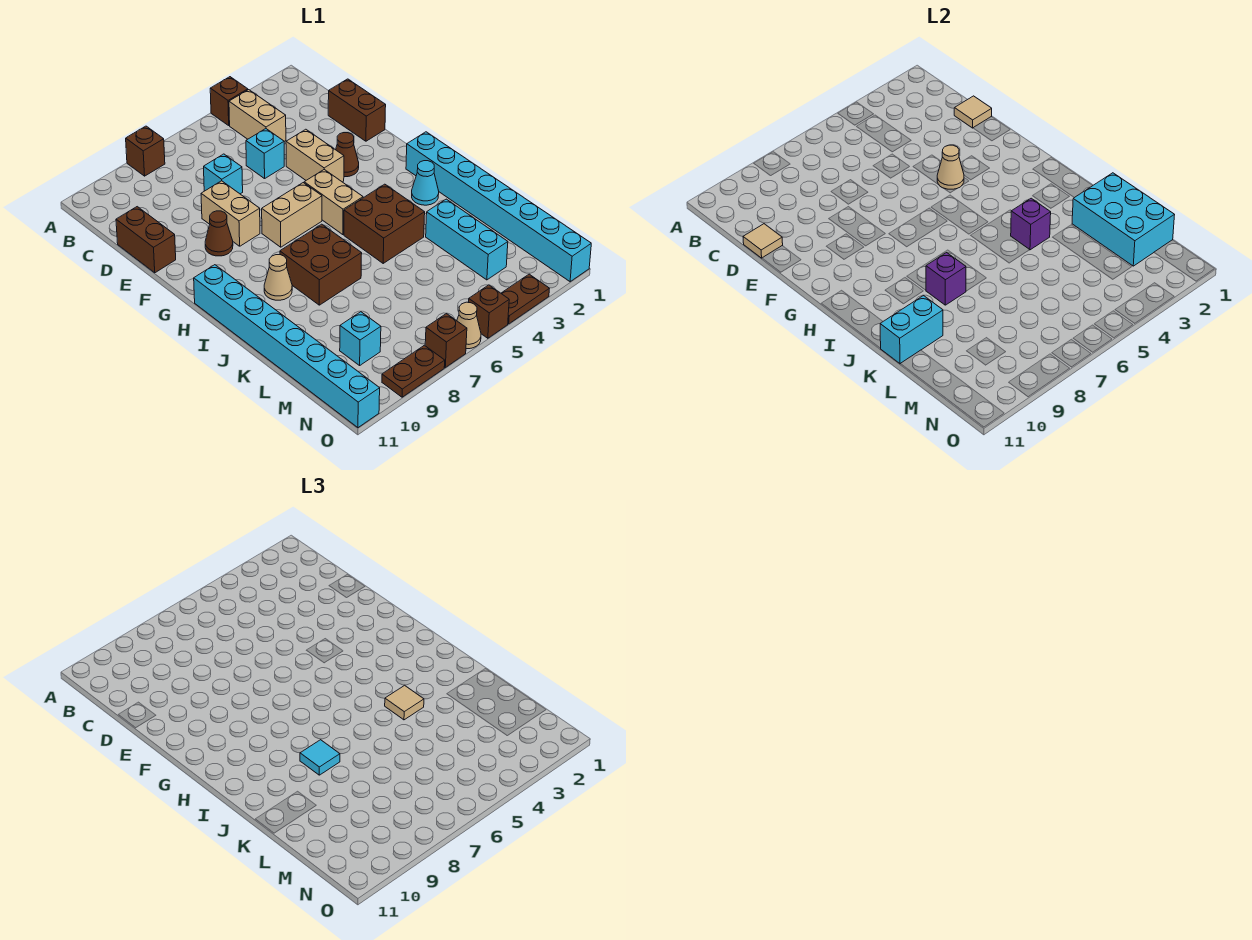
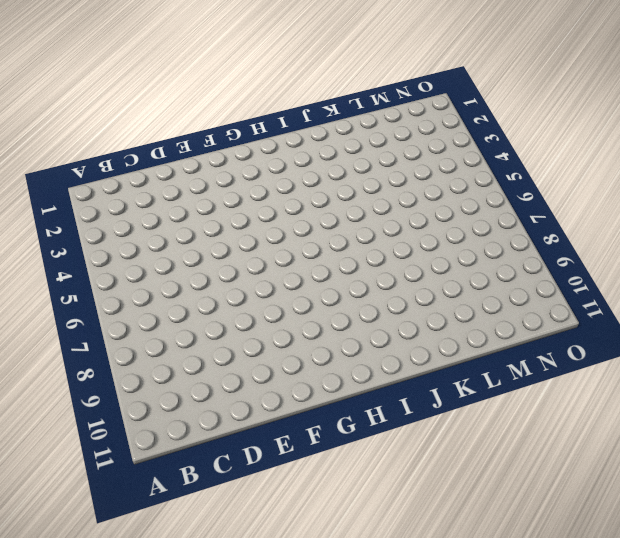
none -> brown 1x1 brick [210,77,248,125]
none -> brown 1x1 brick [126,126,165,176]
none -> tan 1x2 brick [229,90,286,141]
none -> brown 1x2 brick [328,79,386,141]

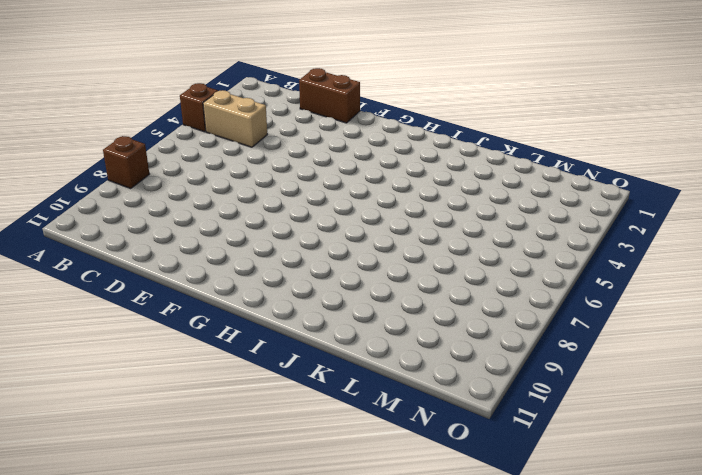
none -> cyan 1x1 brick [246,129,284,179]
none -> cyan 1x1 brick [204,154,243,194]
none -> brown 1x2 brick [116,207,176,273]
none -> tan 1x2 brick [286,129,344,182]

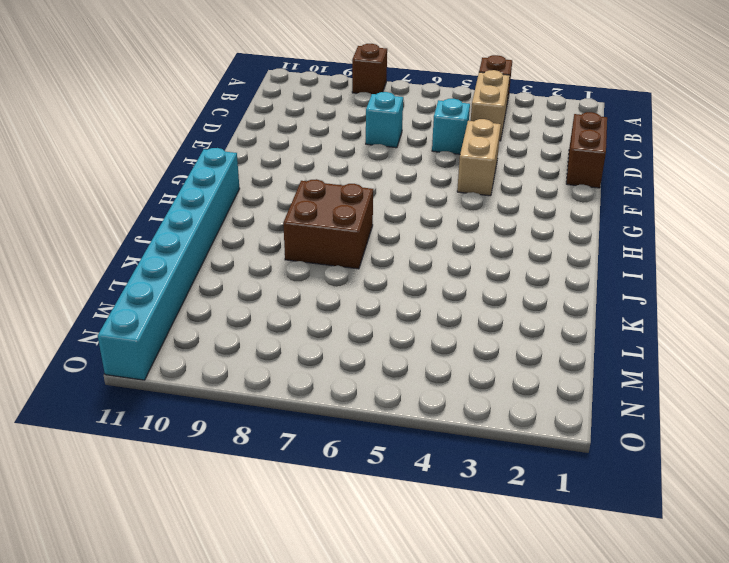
none -> brown 1x2 brick [116,207,176,273]
none -> tan 1x2 brick [201,181,260,246]
none -> brown 1x1 cone [336,133,359,177]
none -> brown 1x1 cone [205,211,233,256]

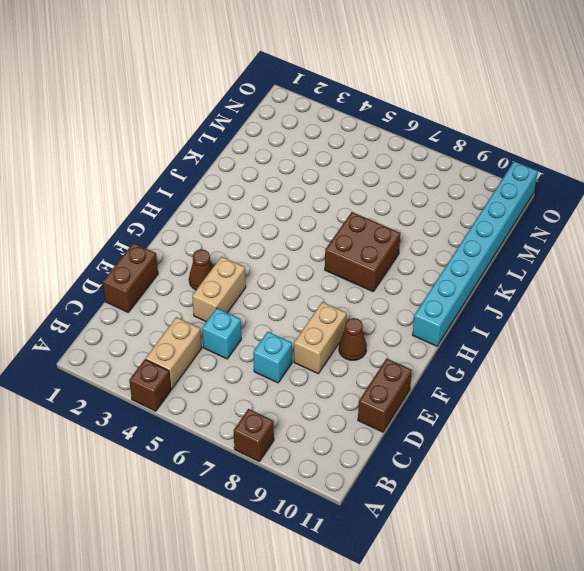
none -> tan 1x2 brick [304,170,363,235]
none -> tan 1x2 brick [262,183,322,247]
none -> cyan 1x8 brick [406,132,591,282]
none -> cyan 1x1 cone [412,161,439,205]

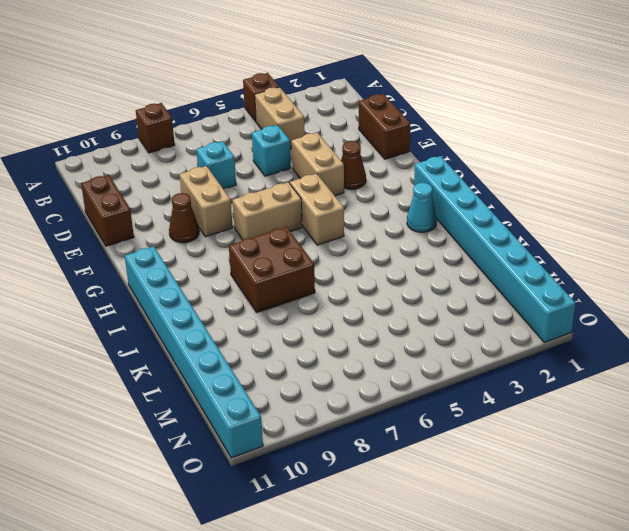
none -> brown 2x2 brick [344,184,425,263]
none -> tan 1x1 cone [264,255,292,300]
none -> cyan 1x3 brick [426,199,508,280]
none -> cyan 1x1 brick [340,312,381,365]

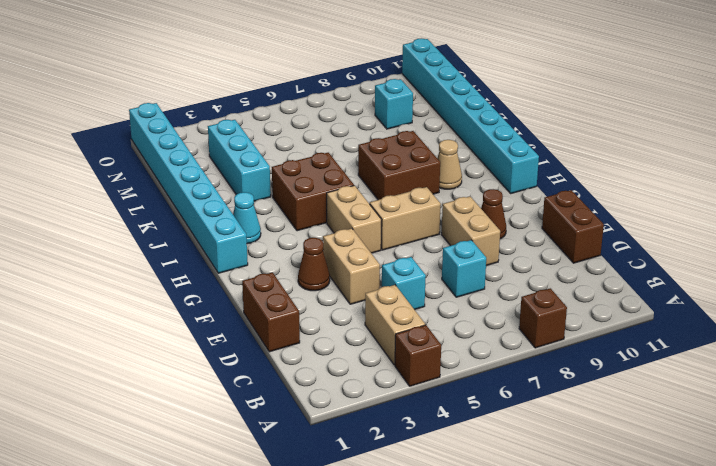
none -> brown 1x2 plate [501,274,549,324]
none -> brown 1x1 brick [469,285,509,338]
none -> tan 1x1 cone [457,302,481,349]
none -> brown 1x1 brick [425,313,467,367]

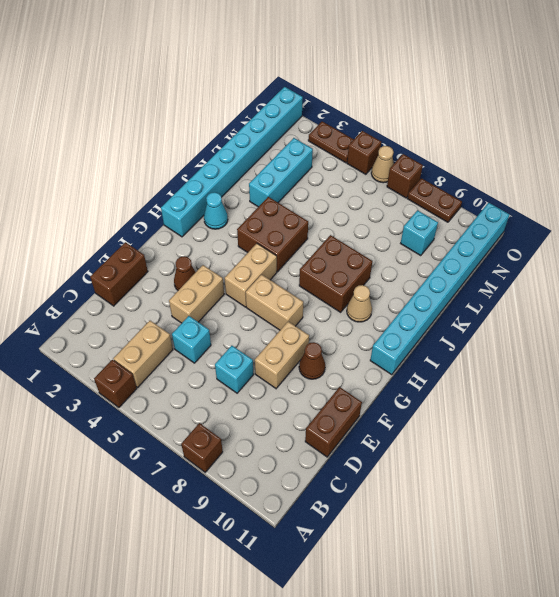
none -> tan 1x1 tile [954,96,992,128]
none -> tan 1x1 tile [743,224,783,258]
none -> tan 1x1 cone [937,145,964,189]
none -> purple 1x1 brick [1011,198,1051,250]

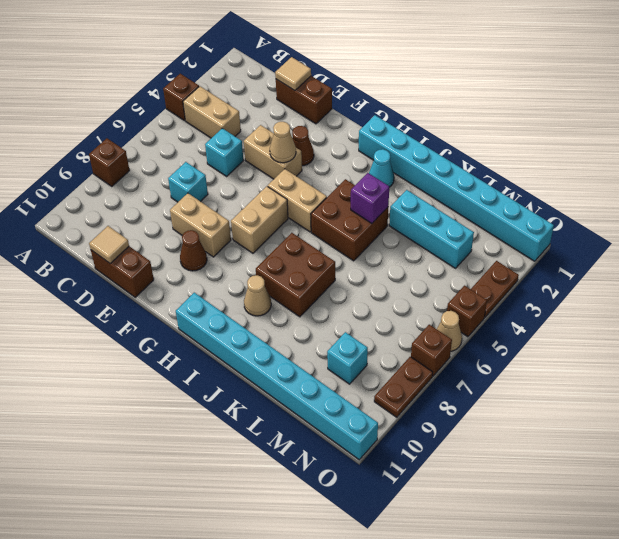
none -> purple 1x1 brick [926,253,966,305]
none -> cyan 2x3 brick [1072,173,1174,266]
none -> cyan 1x2 brick [880,295,943,364]
none -> tan 1x1 tile [385,685,424,720]

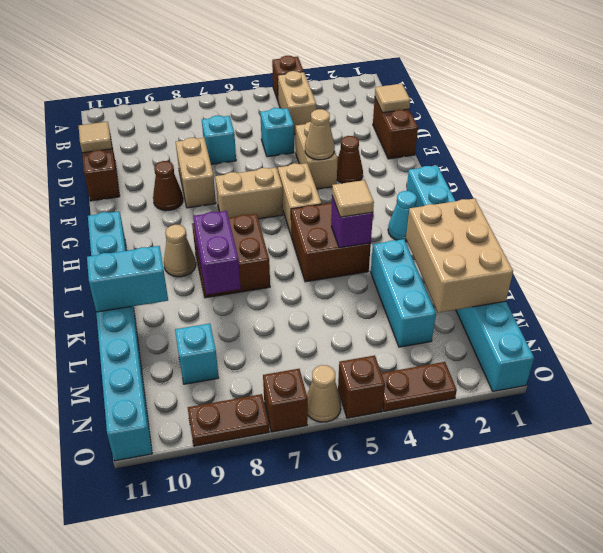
purple 1x2 brick [193,211,241,294] -> purple 1x1 brick [926,253,966,305]
tan 2x3 brick [406,198,513,313] -> cyan 2x3 brick [1072,173,1174,266]
none -> brown 1x1 brick [126,126,165,176]
none -> cyan 1x1 tile [300,740,340,775]

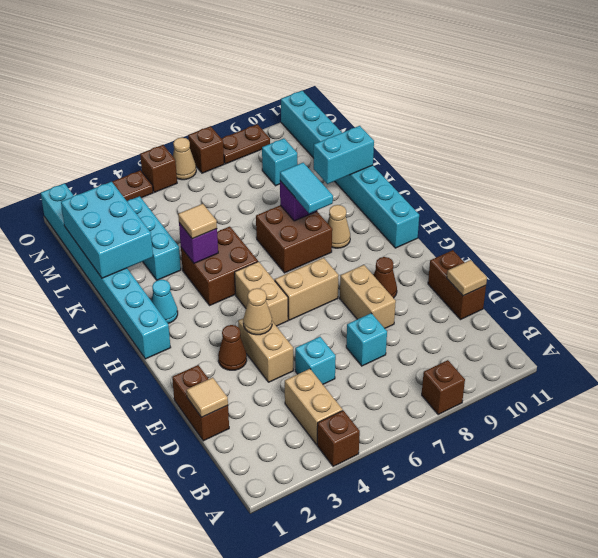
cyan 1x2 tile [280,163,333,213] -> cyan 1x1 tile [300,740,340,775]

